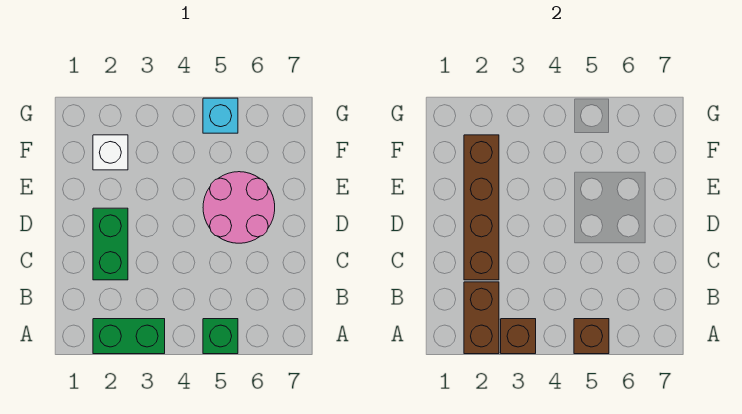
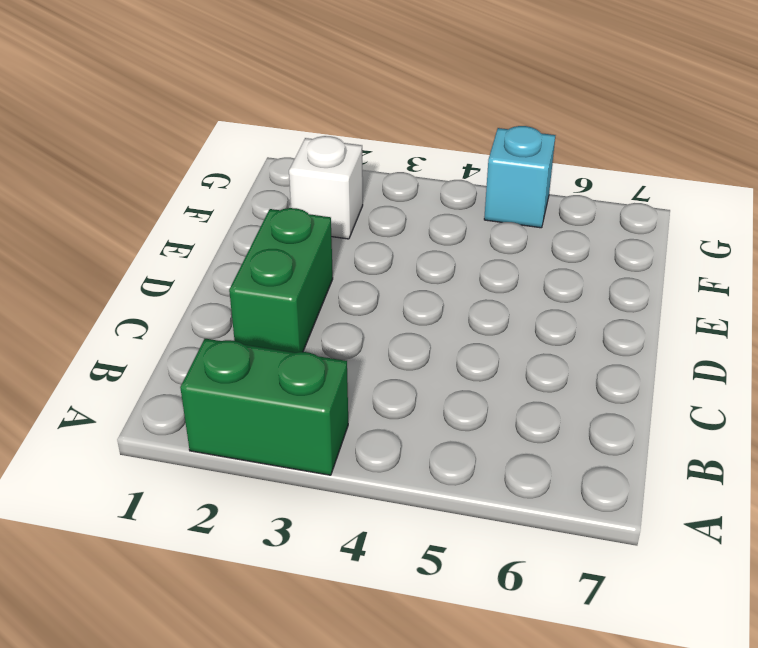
none -> green 1x1 brick [203,319,238,354]
none -> pink 2x2 round brick [203,172,275,243]

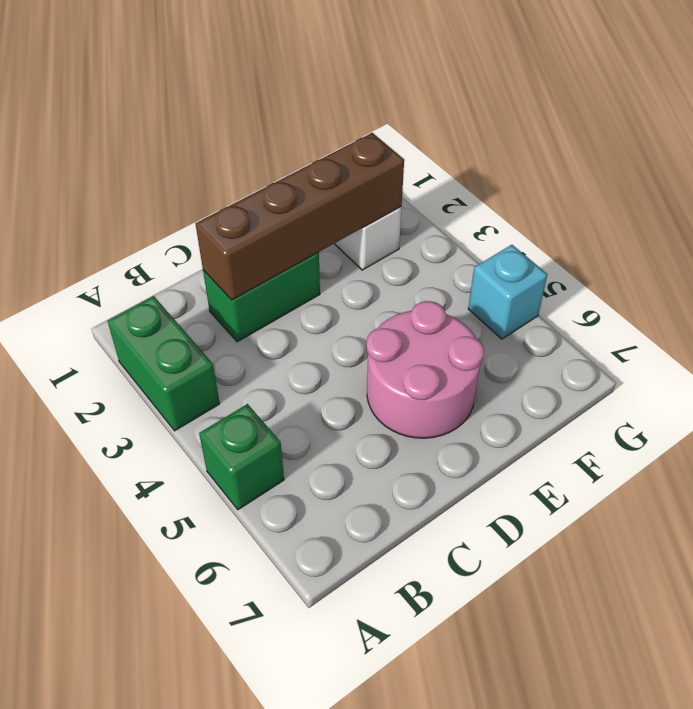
none -> brown 1x2 brick [464,282,499,354]
none -> brown 1x1 brick [501,319,536,354]

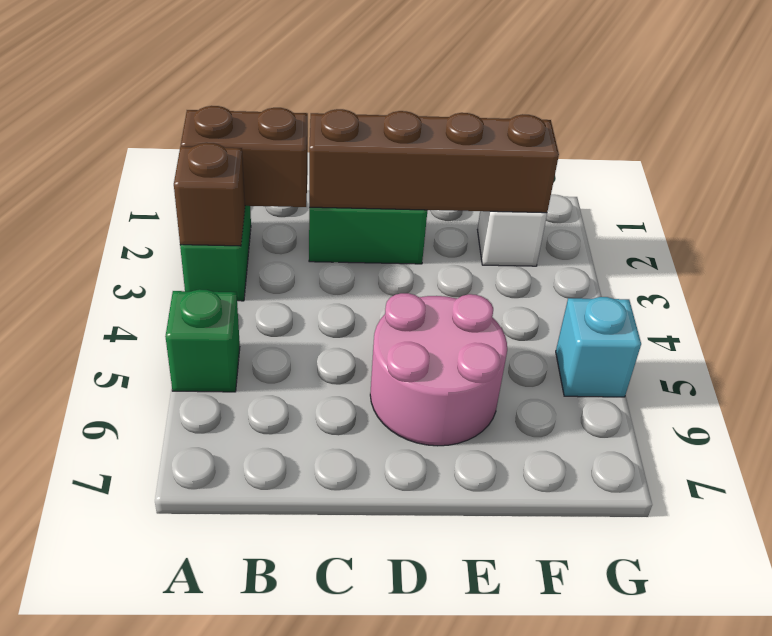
none -> brown 1x1 brick [574,319,609,354]

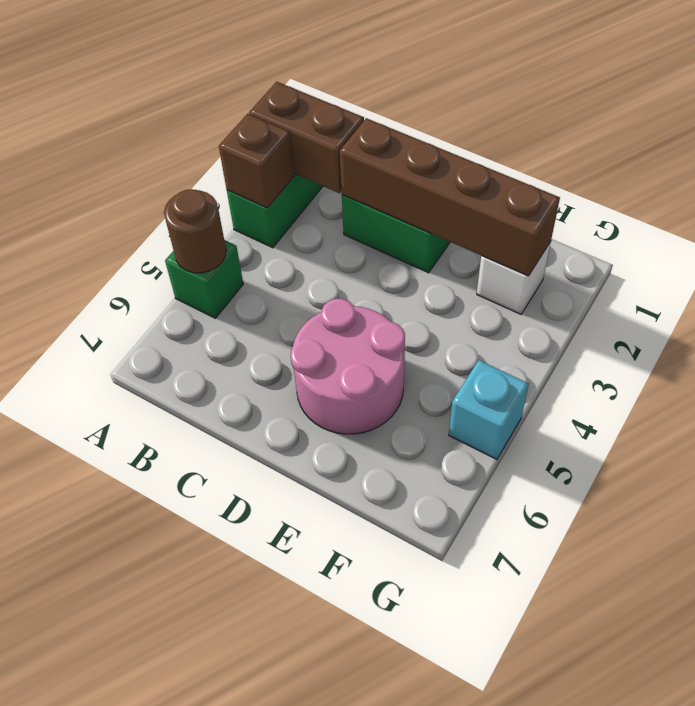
brown 1x1 round brick [164,189,226,273] -> brown 1x1 brick [574,319,609,354]

